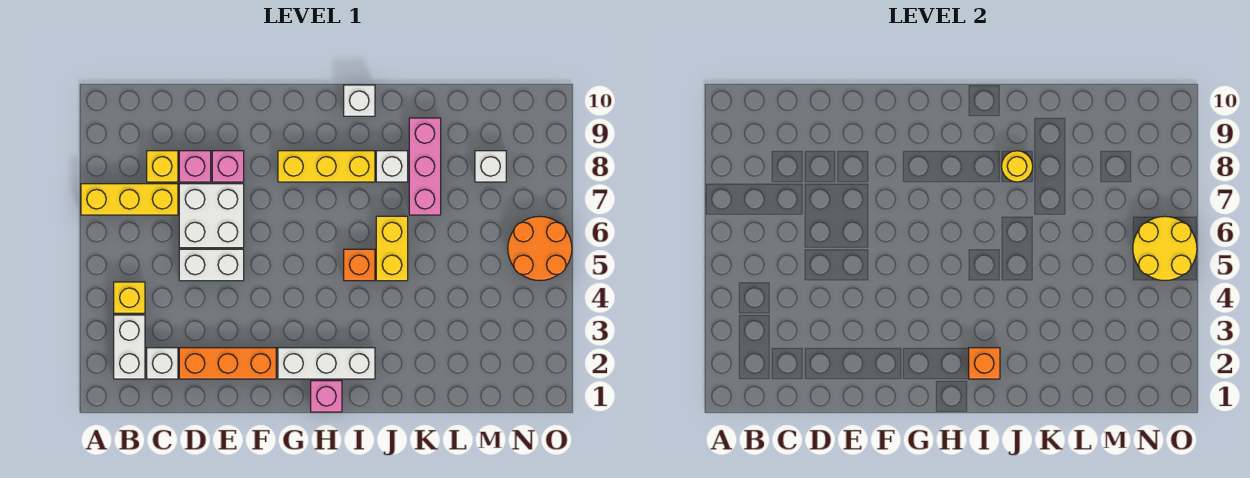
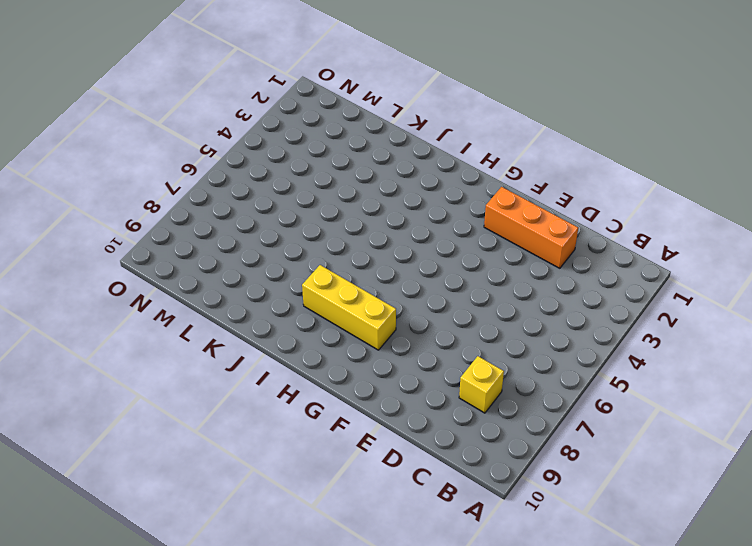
none -> yellow 1x3 brick [81,184,178,215]
none -> white 1x2 brick [114,315,145,379]
none -> yellow 1x1 brick [114,282,145,313]

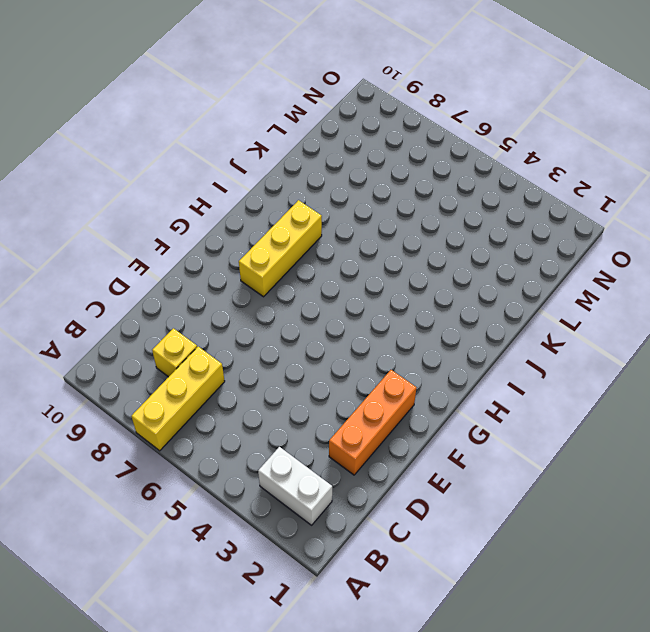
none -> yellow 1x1 brick [114,282,145,313]
none -> white 1x1 brick [147,348,178,379]
none -> white 1x2 brick [179,249,244,281]

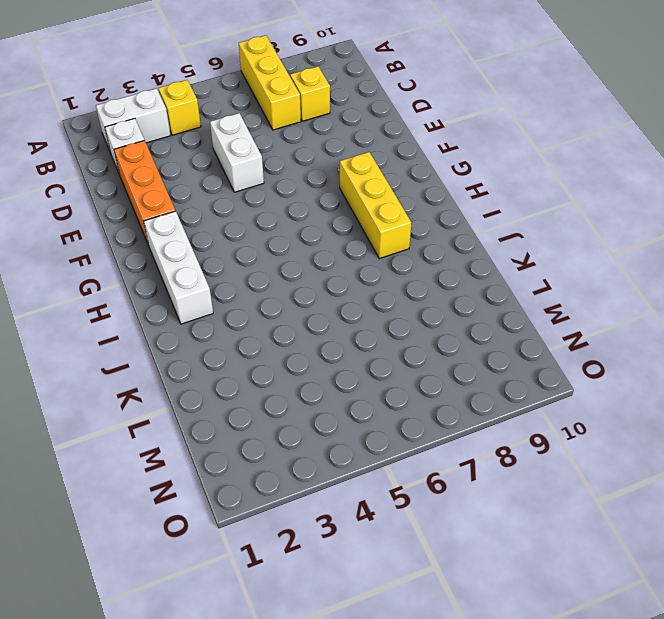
none -> white 2x2 brick [179,184,244,248]
none -> pink 1x1 brick [179,151,211,182]
none -> pink 1x1 brick [212,151,244,182]

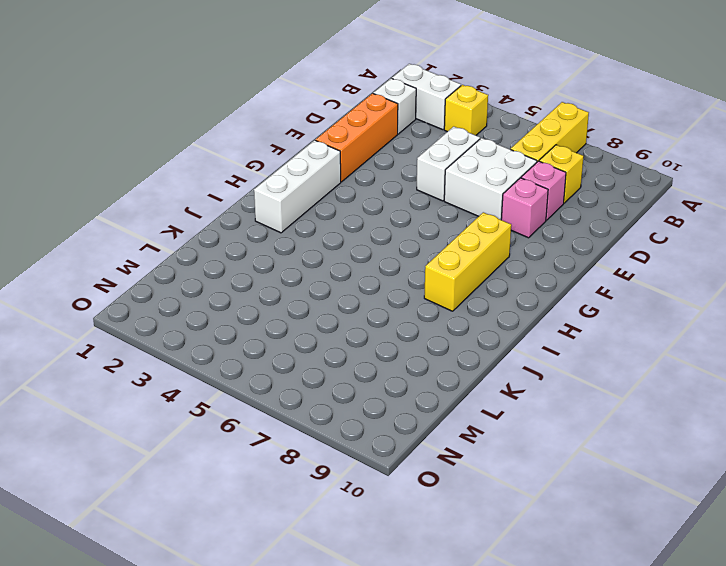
none -> pink 1x1 brick [311,381,342,412]
none -> orange 1x1 brick [344,249,375,281]
none -> white 1x1 brick [344,85,375,116]

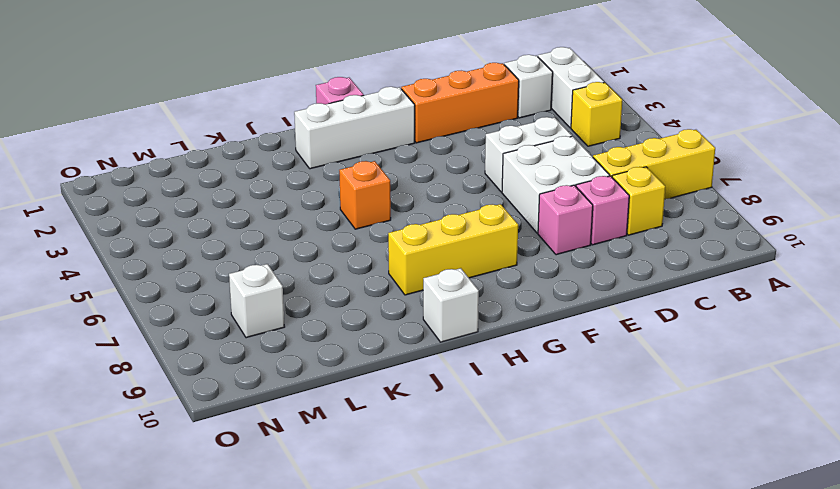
none -> yellow 1x2 brick [376,216,408,281]
none -> white 1x1 brick [376,151,408,182]
none -> pink 1x3 brick [409,118,441,215]

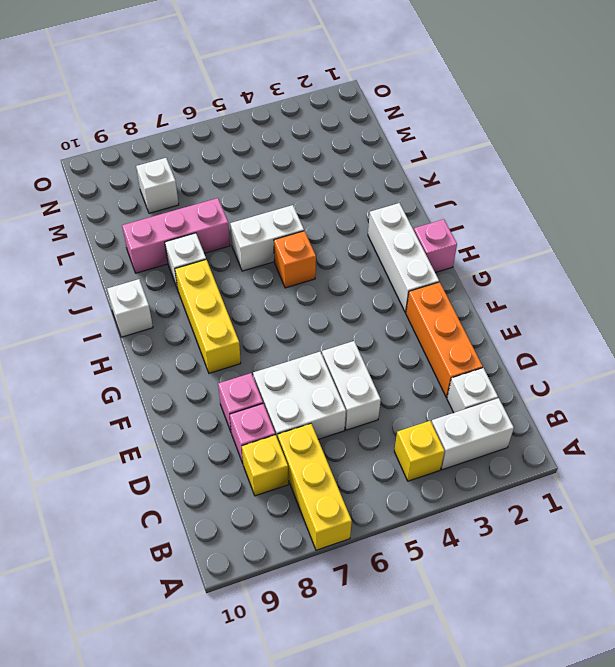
white 1x2 brick [230,205,304,271] -> yellow 1x2 brick [376,216,408,281]
none -> orange 2x2 round brick [508,216,572,281]
none -> orange 1x1 brick [969,348,1000,379]
none -> yellow 1x1 round brick [1001,151,1033,182]

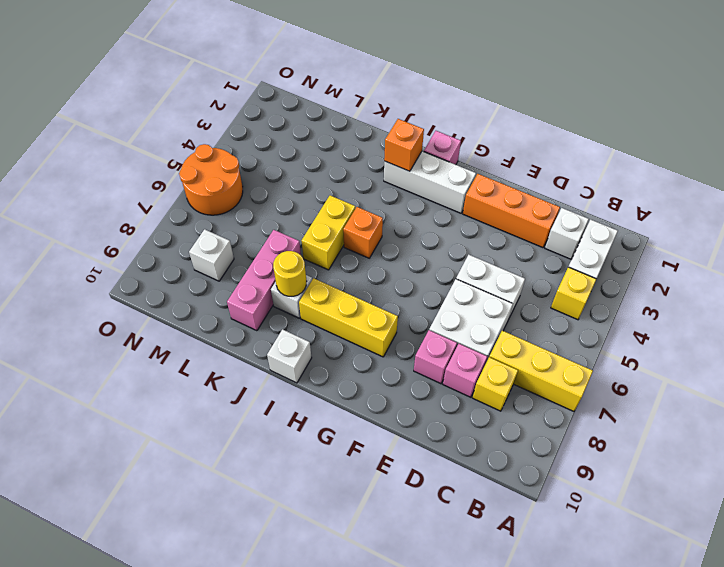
none -> yellow 2x2 round brick [1133,216,1197,281]

